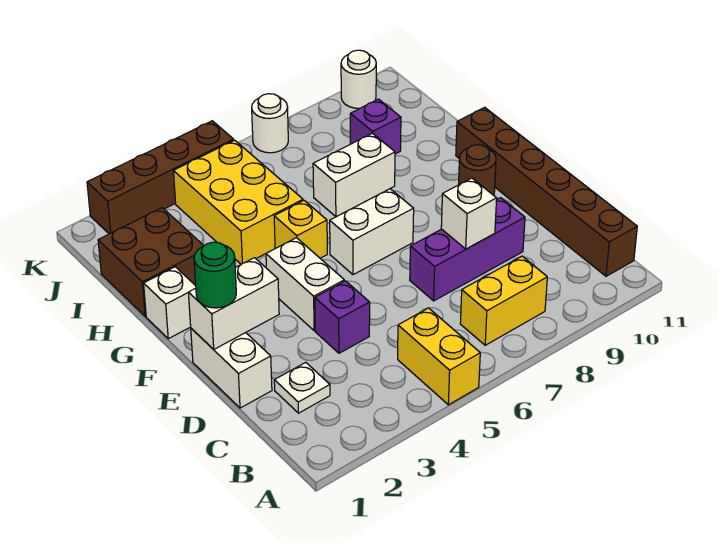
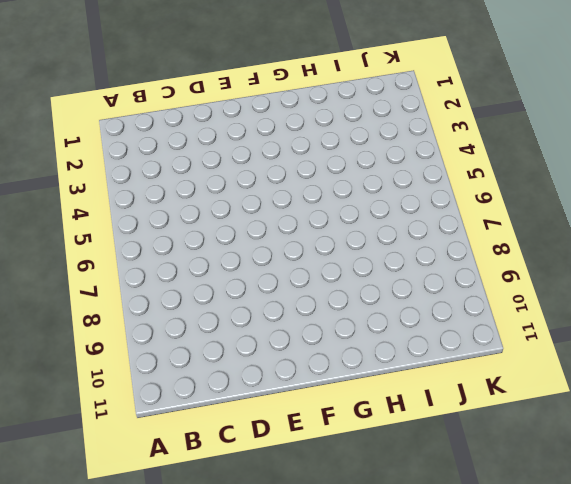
none -> yellow 1x2 brick [398,308,480,405]
none -> yellow 1x2 brick [460,256,547,345]
none -> brown 1x6 brick [456,107,637,276]

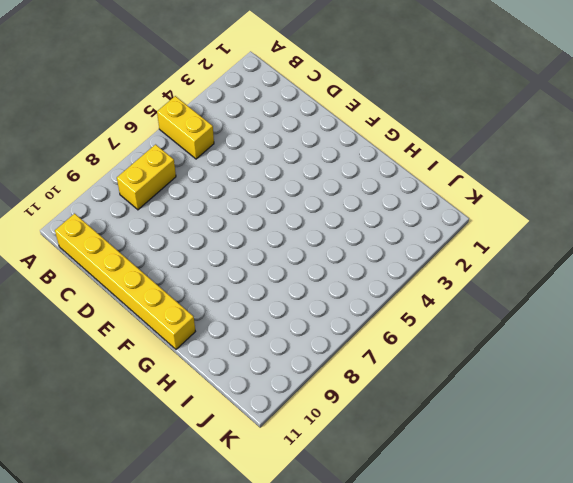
yellow 1x6 brick [55,214,195,349] -> brown 1x6 brick [456,107,637,276]
none -> white 1x1 plate [274,362,330,413]
none -> white 1x2 brick [191,328,272,408]
none -> purple 1x1 brick [315,281,370,353]

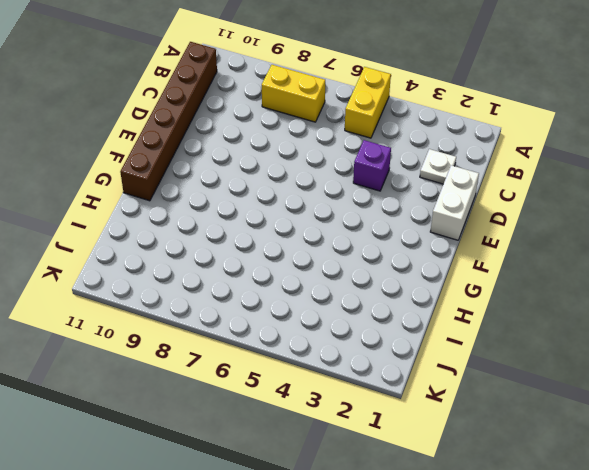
none -> purple 1x3 brick [410,198,525,301]
none -> white 1x2 brick [266,238,344,331]
none -> white 1x2 brick [330,189,414,275]

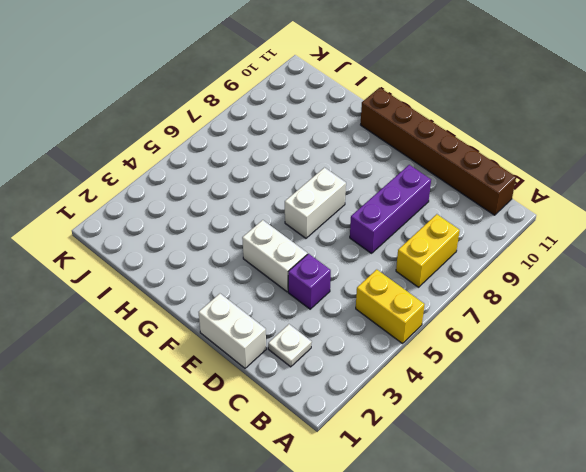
none -> brown 1x1 round brick [459,145,496,195]
none -> white 1x1 brick [144,267,196,339]
none -> yellow 1x1 brick [274,201,327,258]

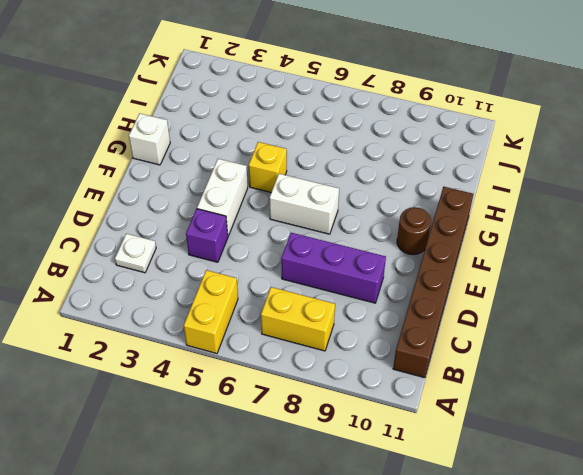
none -> white 1x2 brick [191,328,272,408]
none -> brown 2x2 brick [98,208,204,316]
none -> yellow 2x3 brick [173,140,303,264]

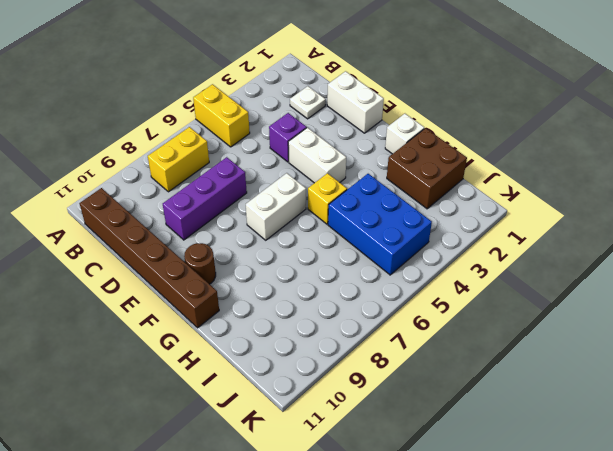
blue 2x3 brick [328,174,432,275] -> yellow 2x3 brick [173,140,303,264]
none -> white 1x2 brick [313,133,395,217]
none -> purple 1x1 brick [350,99,401,154]
none -> brown 1x4 brick [87,121,234,234]

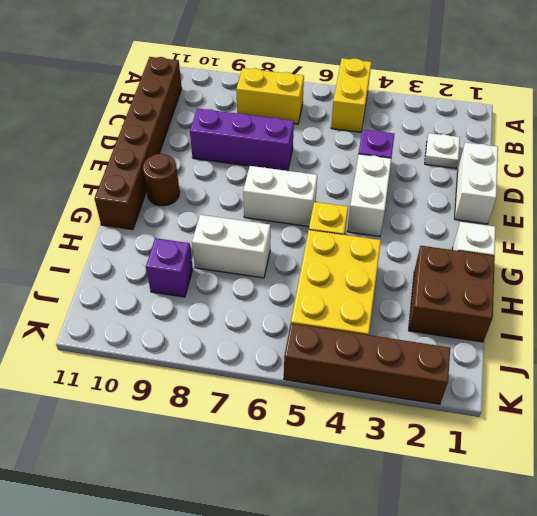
none -> white 1x1 round brick [252,94,288,153]
none -> white 1x1 round brick [341,50,376,108]
none -> white 1x1 brick [441,178,497,249]

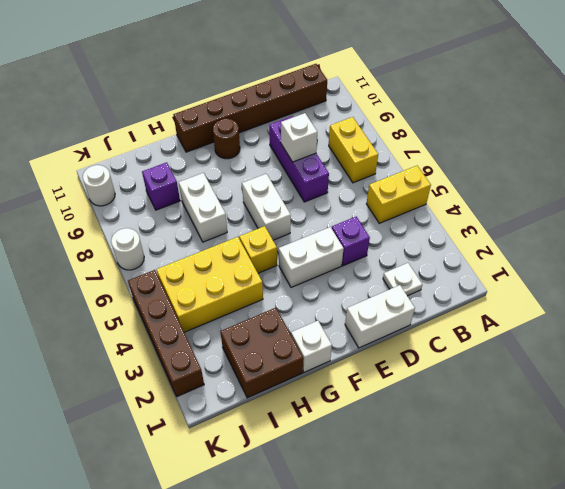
none -> white 1x2 brick [188,258,279,349]
none -> green 1x1 round brick [194,242,236,308]

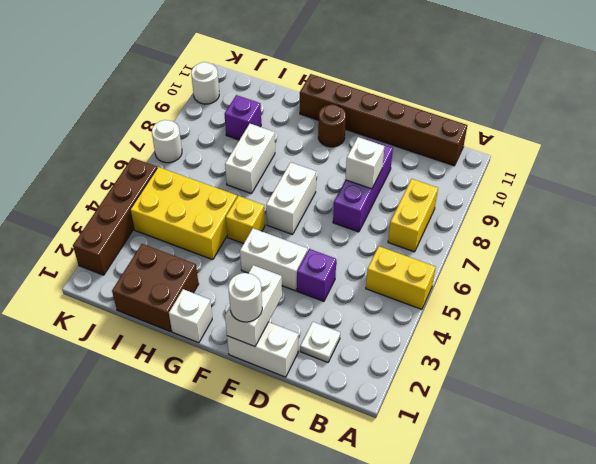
white 1x1 round brick [228,273,262,322] -> green 1x1 round brick [194,242,236,308]

